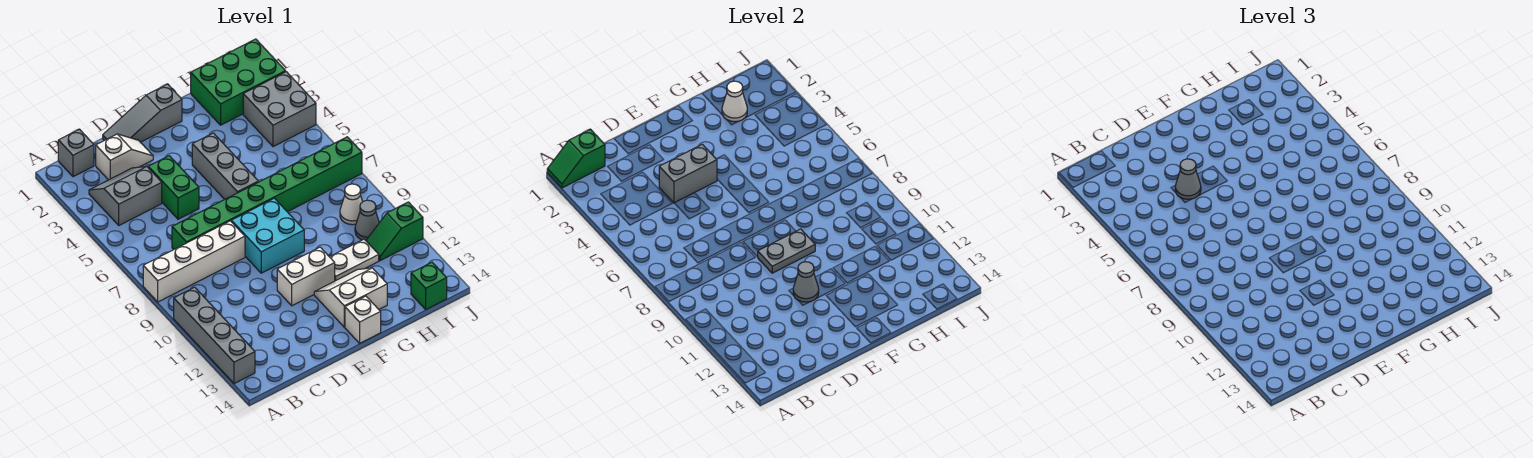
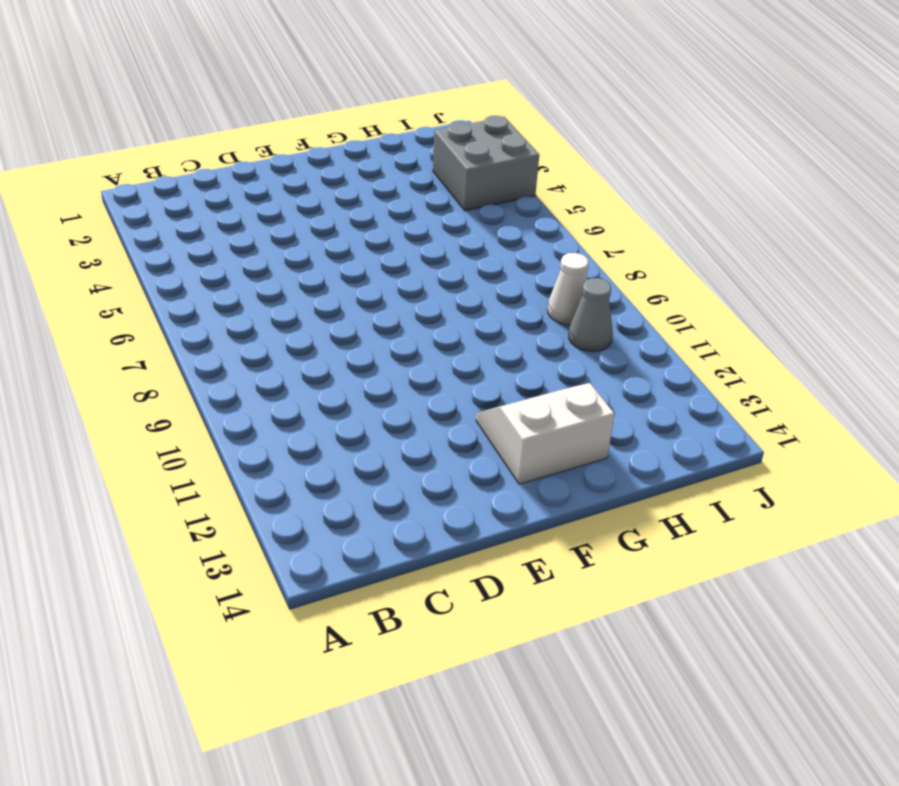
none -> white 1x4 brick [143,221,245,302]
none -> grey 1x4 brick [174,287,255,384]
none -> grey 1x1 brick [58,129,94,177]

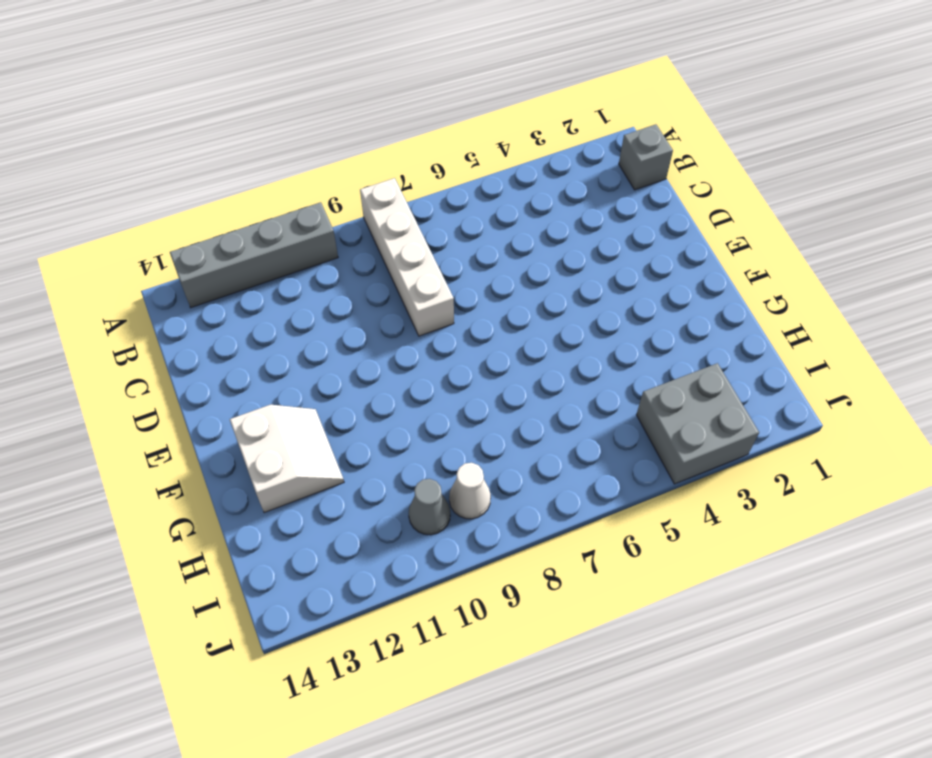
none -> grey 2x2 slope [89,166,162,225]
none -> white 1x2 slope [96,134,153,180]
none -> green 1x8 brick [172,137,362,249]

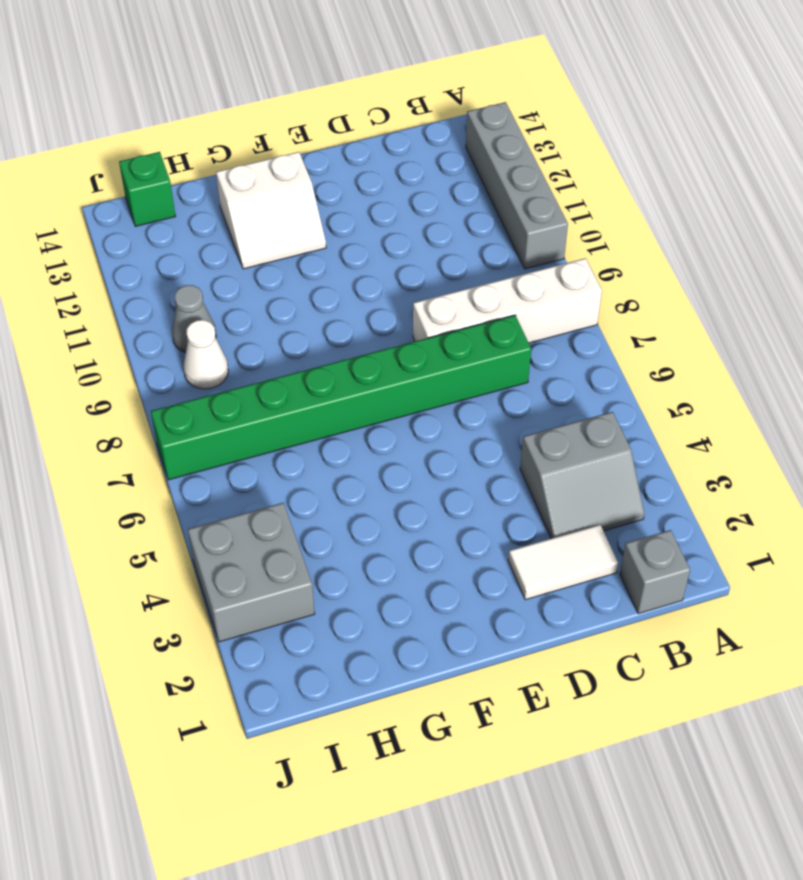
white 1x2 tile [508,525,618,600] -> white 1x2 slope [96,134,153,180]
none -> grey 1x3 slope [103,84,182,142]
none -> green 1x2 brick [148,156,199,219]
none -> cyan 2x2 brick [231,198,304,273]

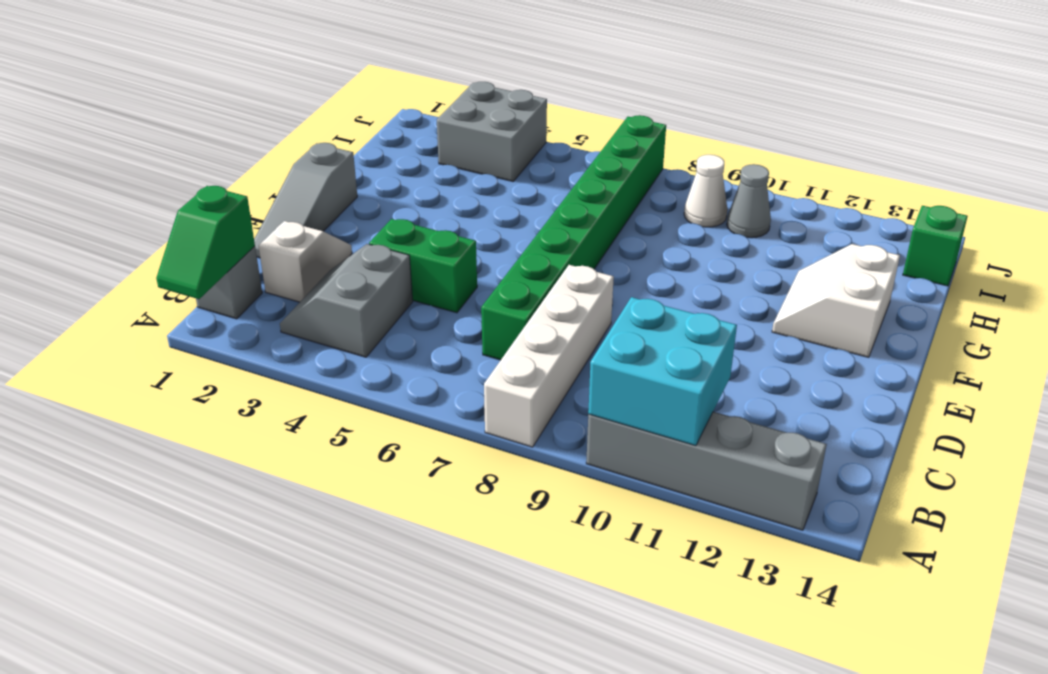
cyan 2x2 brick [588,297,737,446] -> cyan 2x2 brick moved to [231,198,304,273]
none -> white 1x2 brick [277,247,335,306]
none -> grey 1x3 brick [192,133,258,199]
none -> white 1x1 brick [345,296,381,343]

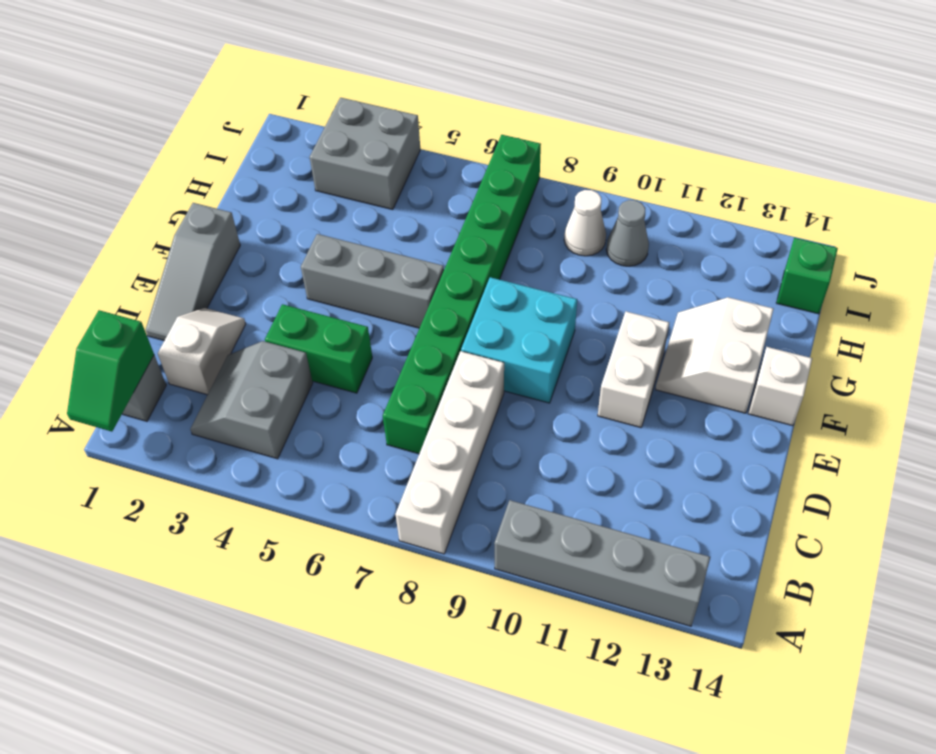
none -> white 1x2 plate [330,239,379,281]
none -> green 2x3 brick [191,39,286,125]
none -> green 1x2 slope [366,202,423,261]

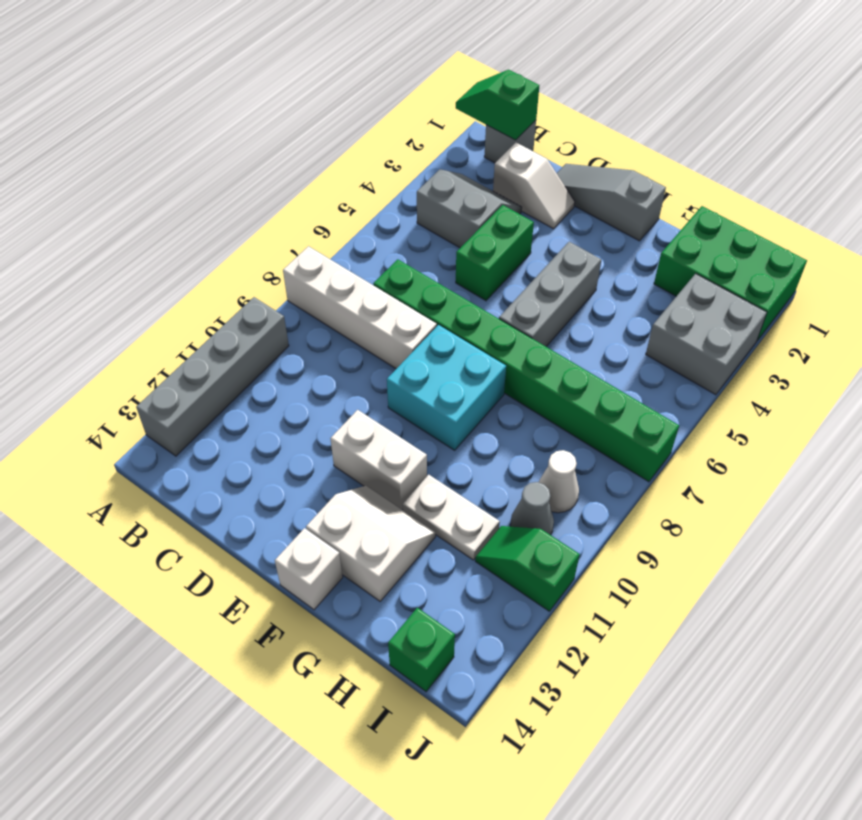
none -> grey 1x2 brick [659,144,717,203]
none -> grey 1x2 plate [758,229,815,273]
none -> grey 1x1 cone [793,262,819,302]

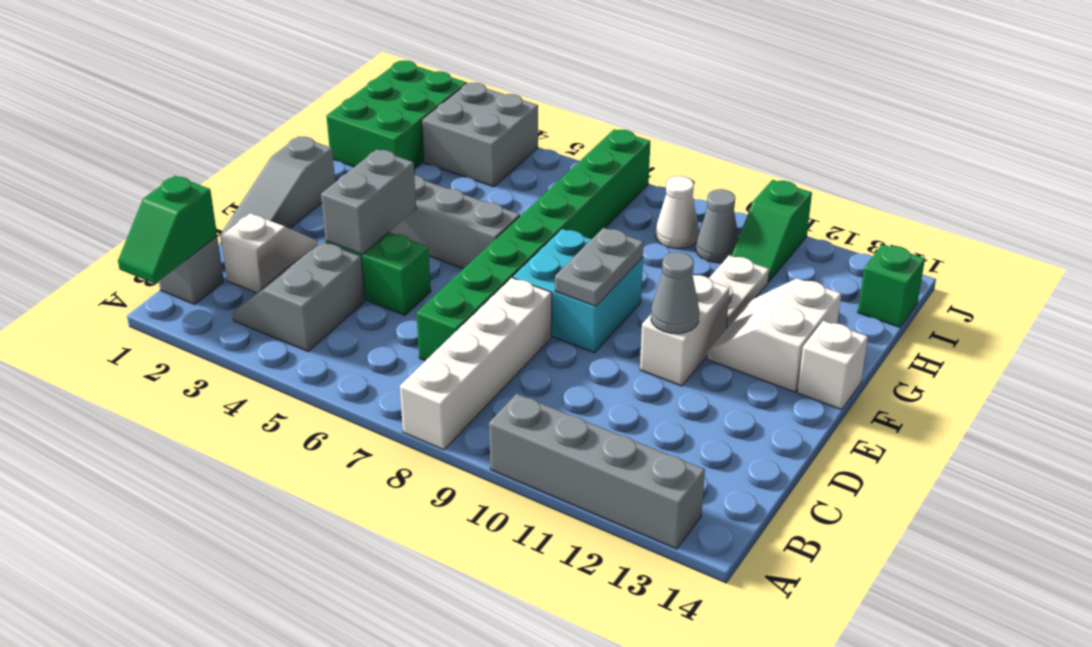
none -> white 1x1 cone [722,81,747,122]
none -> grey 1x1 cone [1175,159,1201,199]

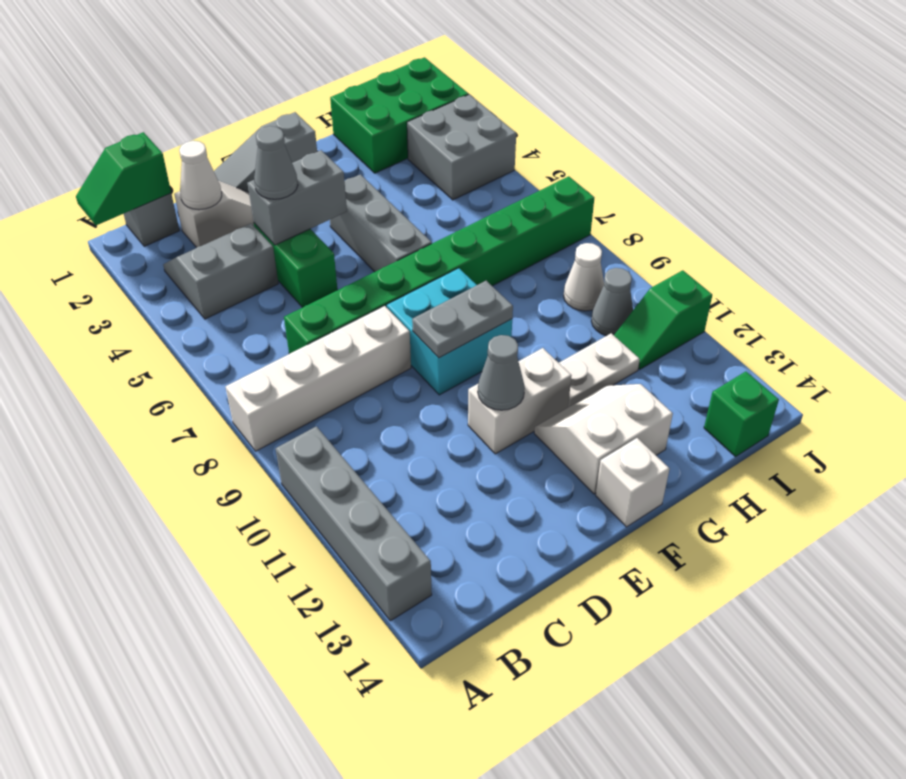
white 1x1 cone [179,141,222,210] -> white 1x1 cone moved to [722,81,747,122]

